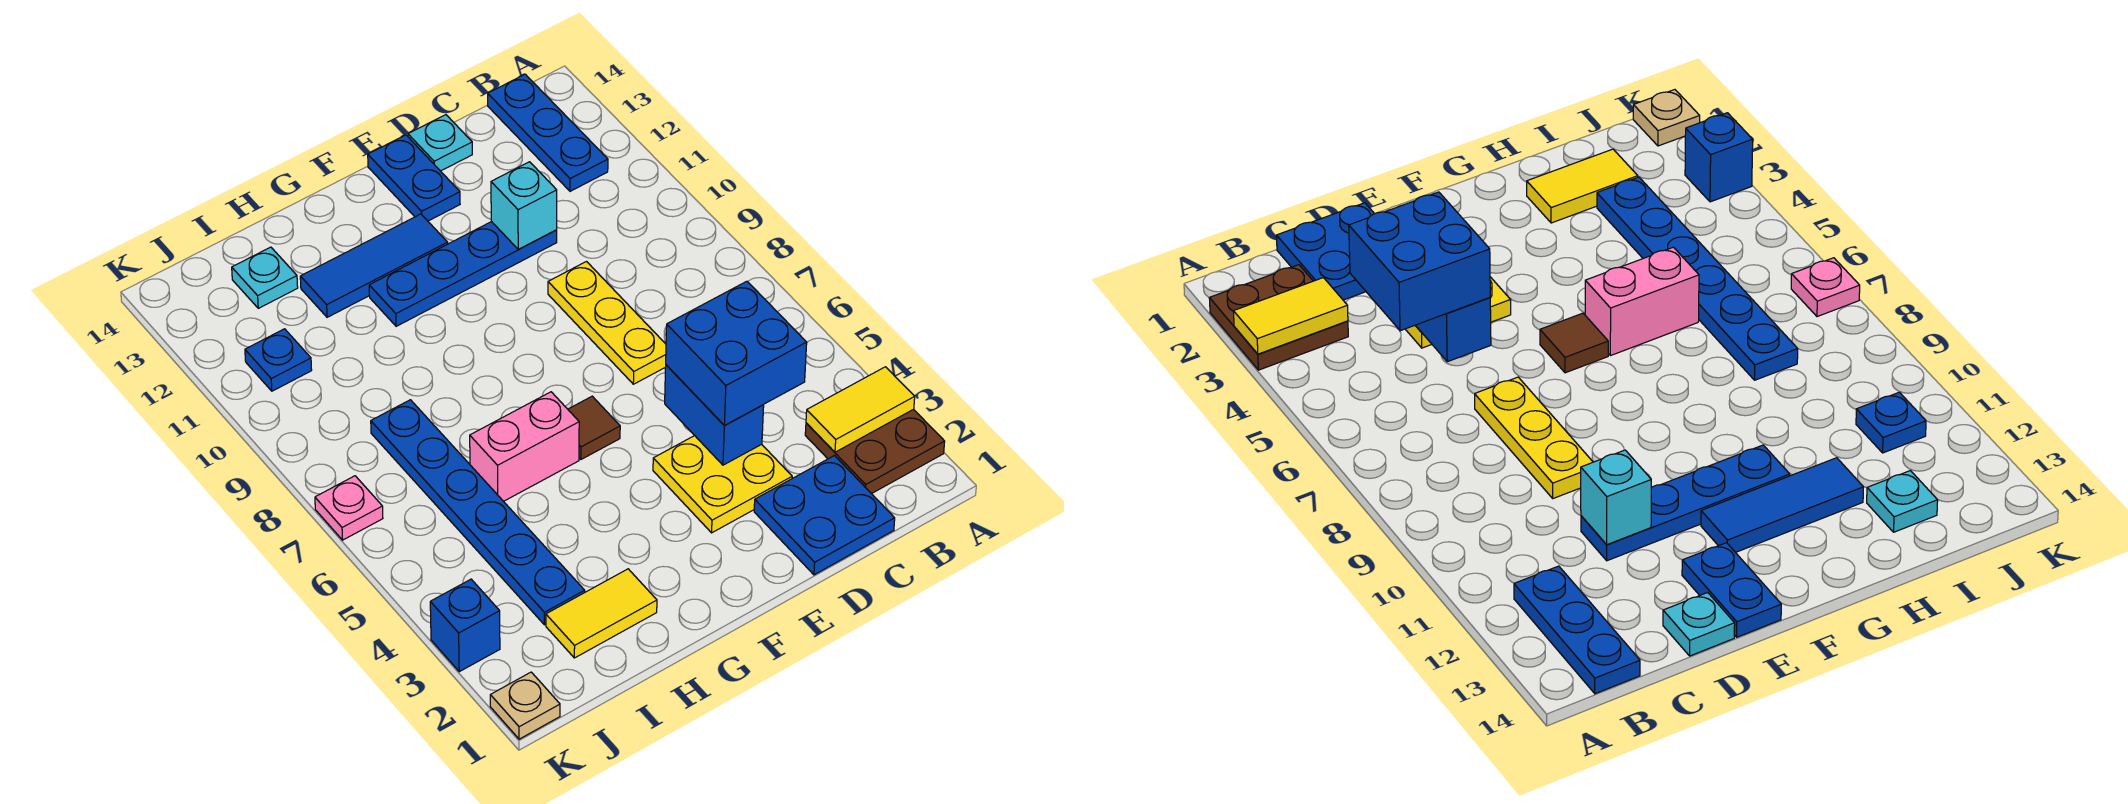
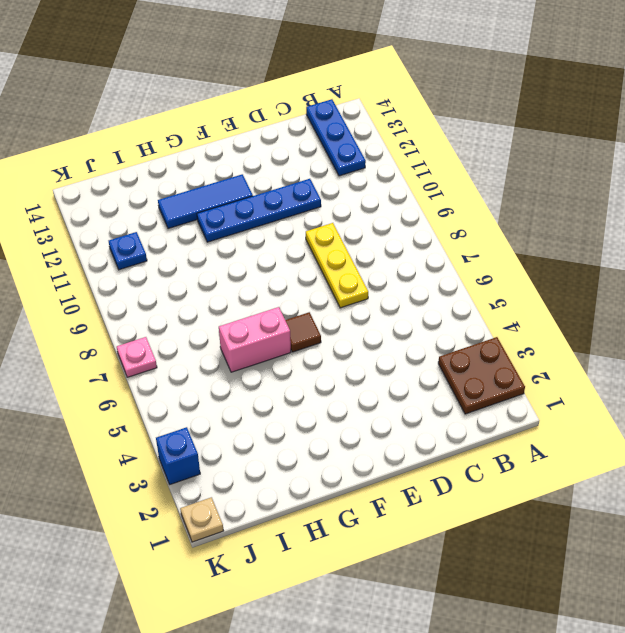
none -> blue 2x2 plate [754,456,895,575]
none -> yellow 2x2 plate [653,436,792,533]
none -> cyan 1x1 plate [408,115,472,171]

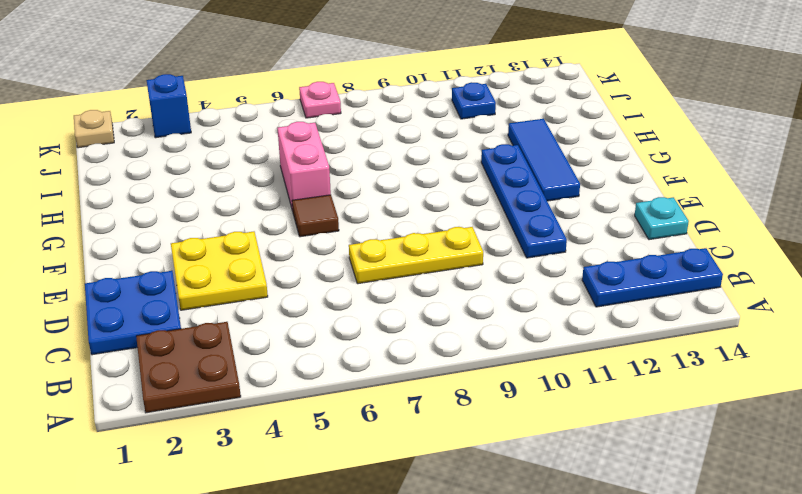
none -> blue 1x2 plate [368,135,460,221]
none -> yellow 1x2 tile [546,569,657,658]
none -> blue 1x6 plate [371,400,585,625]

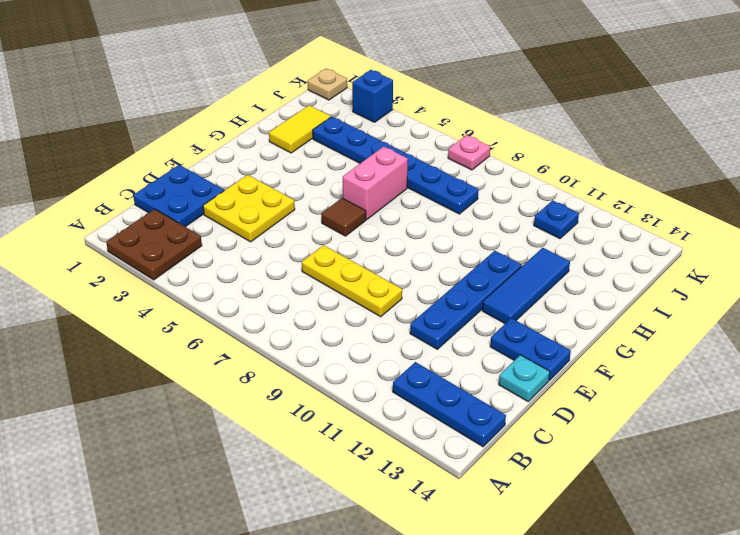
none -> cyan 1x1 plate [232,247,298,308]
none -> yellow 1x2 tile [806,367,915,452]
none -> blue 1x2 brick [665,365,764,465]

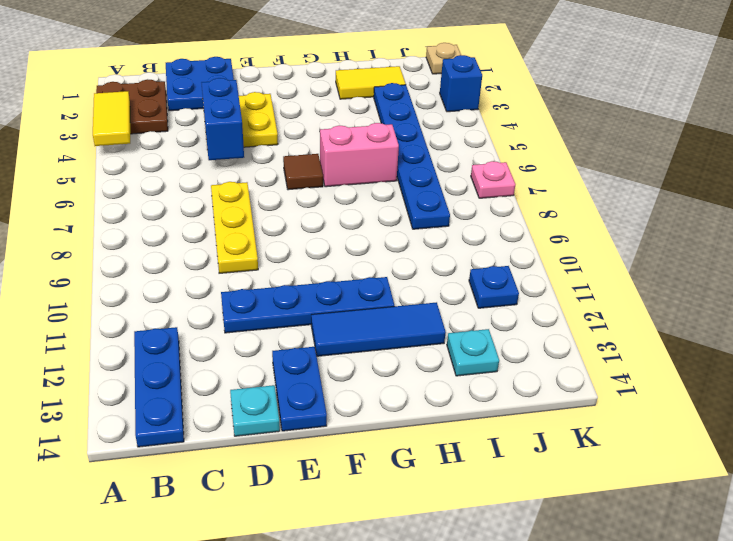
yellow 1x2 tile [93,91,130,146] -> yellow 1x2 tile turned to [806,367,915,452]
none -> cyan 1x1 brick [491,162,557,249]
none -> blue 2x2 brick [666,281,807,426]

